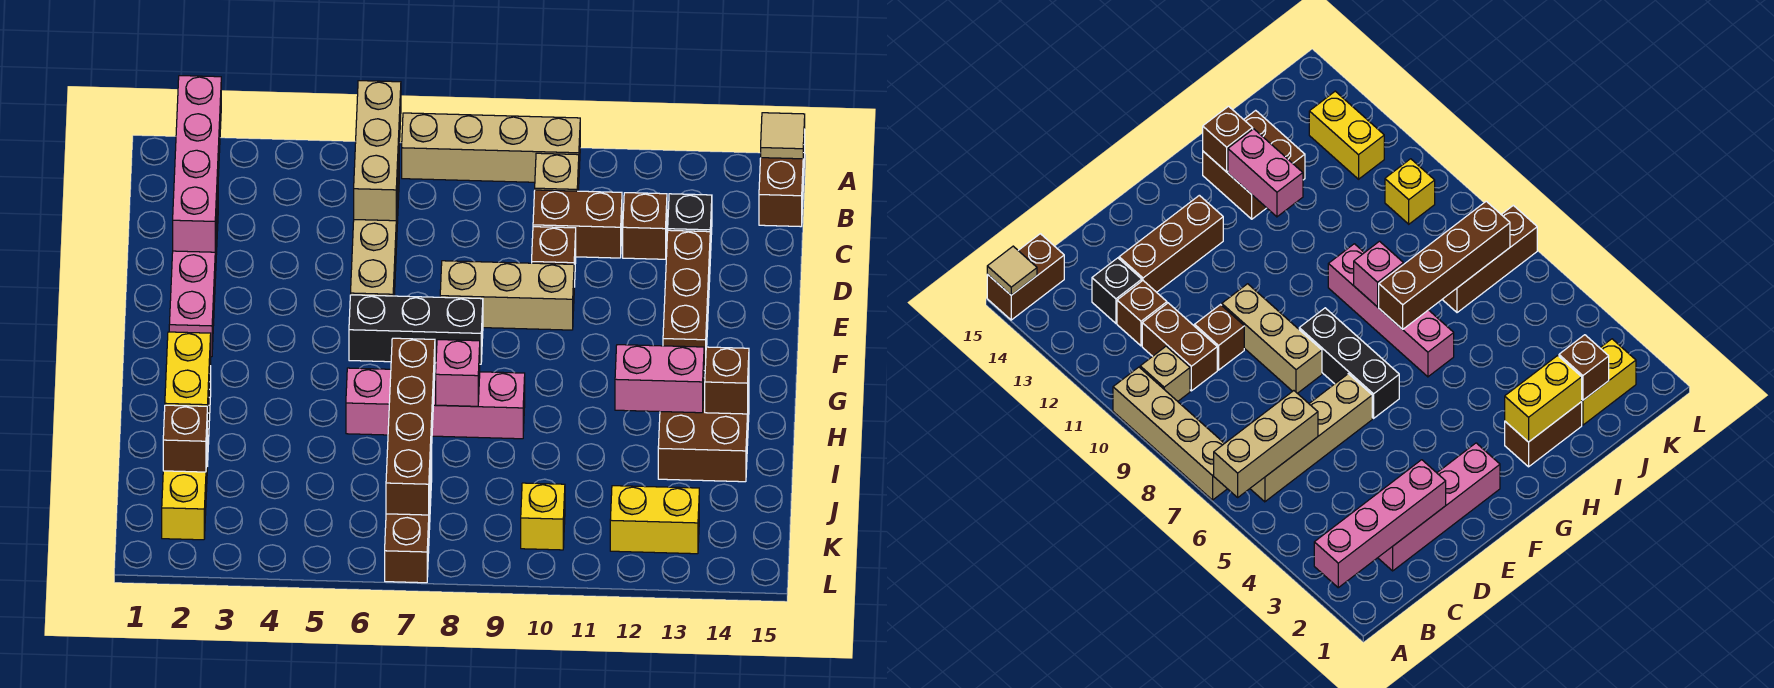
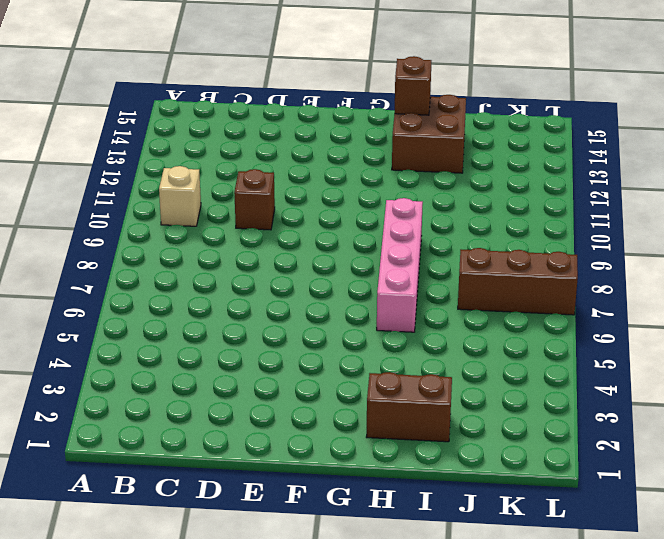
none -> tan 1x4 brick [402,113,580,182]
none -> brown 1x2 brick [759,129,805,227]
none -> tan 1x4 brick [351,169,399,296]

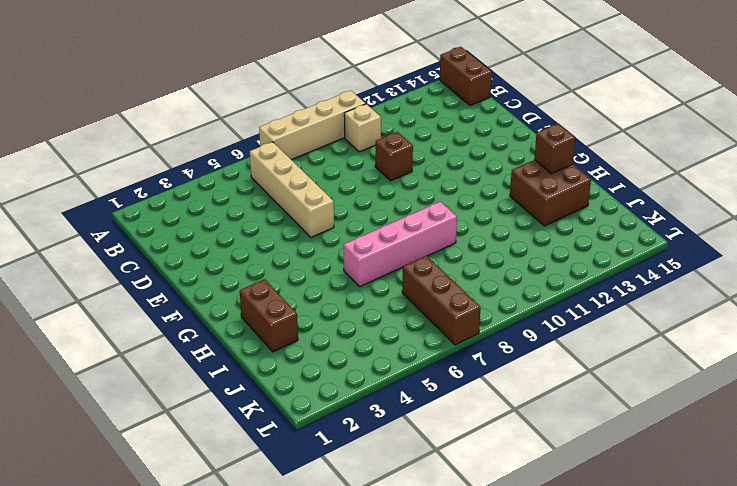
none -> pink 1x4 brick [169,200,218,357]
none -> brown 1x2 brick [533,190,622,258]
none -> brown 1x1 brick [623,193,667,259]

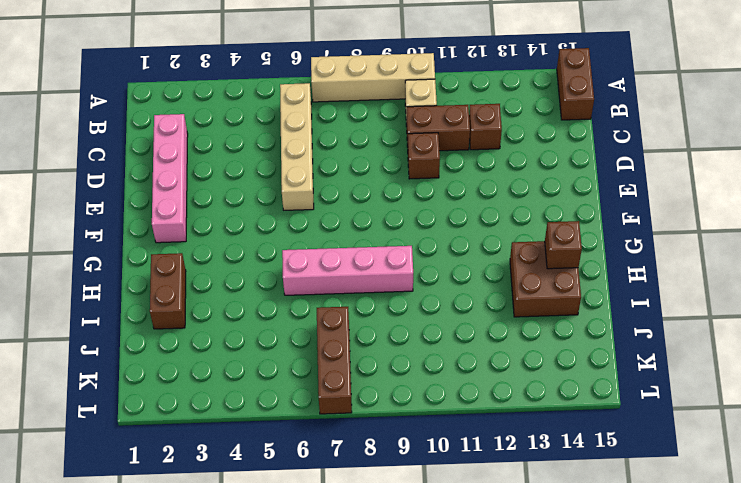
none -> black 1x1 brick [668,194,712,258]
none -> brown 1x3 brick [663,230,710,371]
none -> tan 1x3 brick [440,261,574,330]

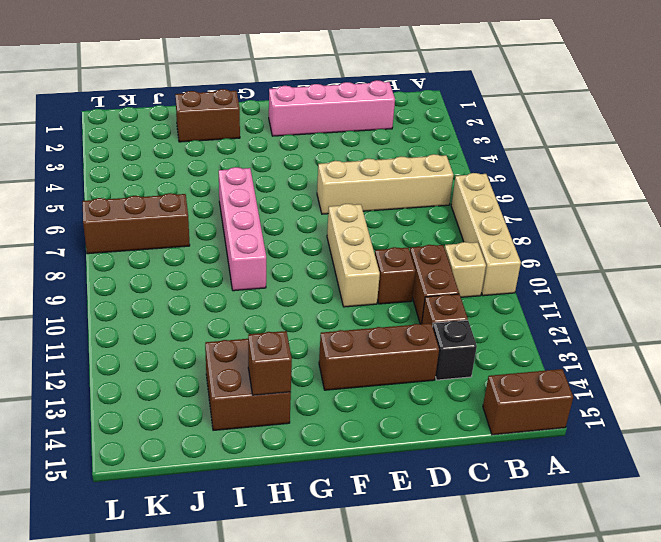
none -> black 1x3 brick [349,295,483,364]
none -> yellow 1x2 brick [162,460,207,540]
none -> yellow 1x1 brick [521,483,565,550]

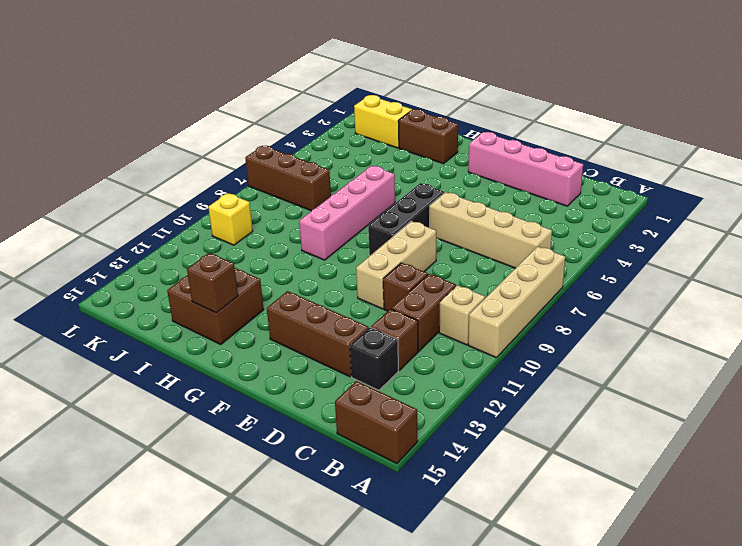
none -> yellow 1x2 brick [610,486,699,554]
none -> pink 1x4 brick [173,76,221,252]
none -> tan 1x3 brick [354,81,401,221]

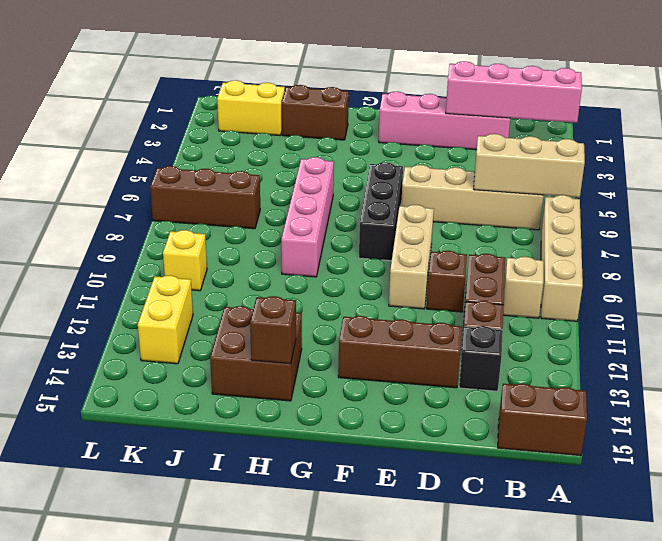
none -> tan 1x1 tile [761,113,805,159]
none -> yellow 1x2 brick [165,332,211,435]
none -> brown 1x4 brick [386,338,435,515]

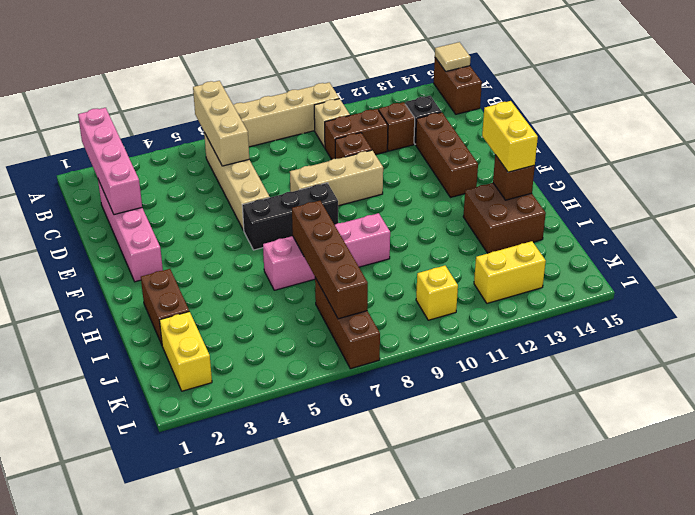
yellow 1x2 brick [482,101,538,172] -> yellow 1x2 brick moved to [165,332,211,435]
none -> pink 1x1 brick [436,340,480,406]
none -> pink 1x2 brick [615,345,704,413]
none -> brown 1x1 brick [163,405,207,472]

